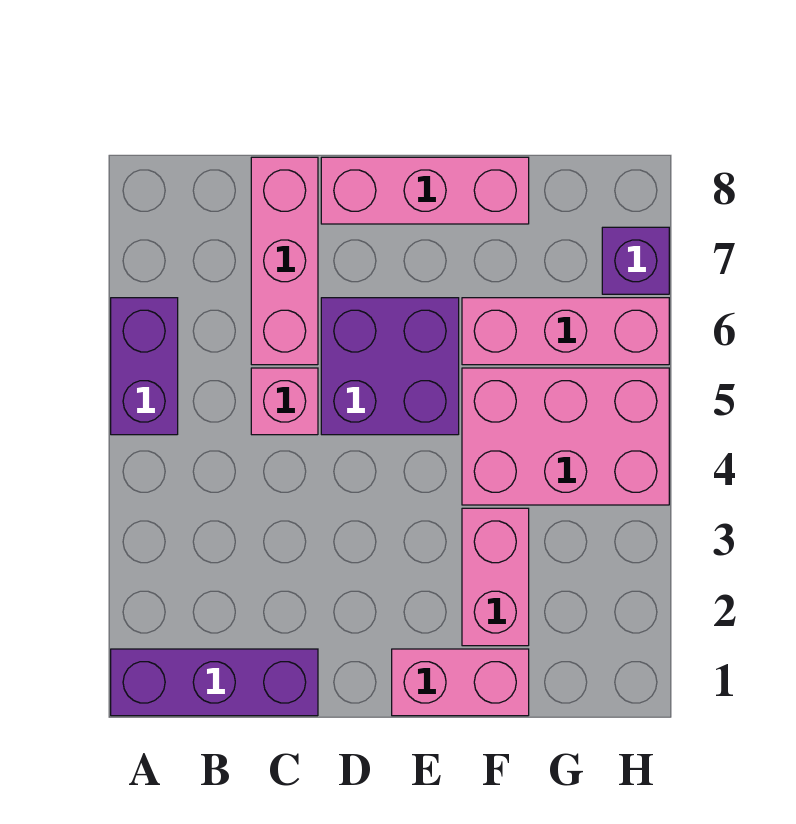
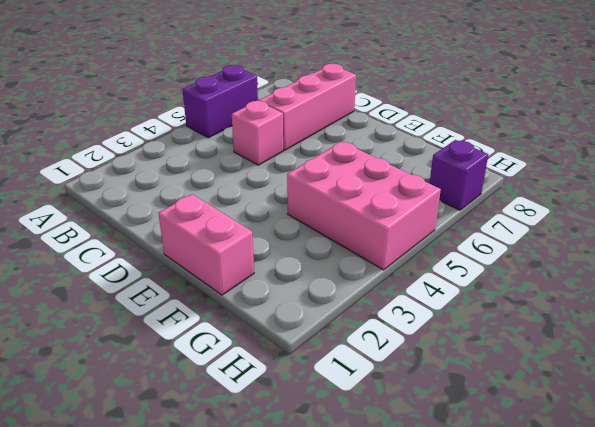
none -> purple 1x3 brick [111,649,318,716]
none -> purple 2x2 brick [321,298,459,435]

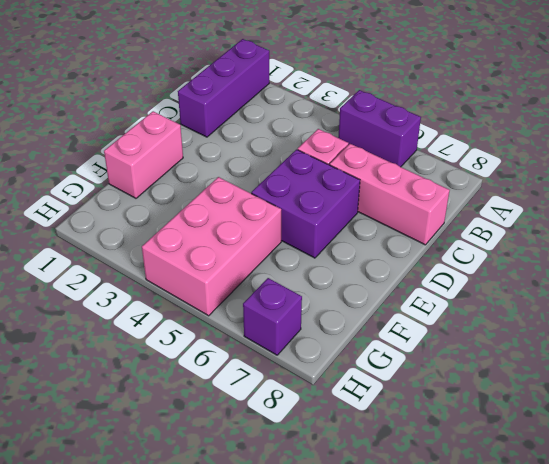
none -> pink 1x3 brick [321,157,529,224]
none -> pink 1x2 brick [462,508,529,646]

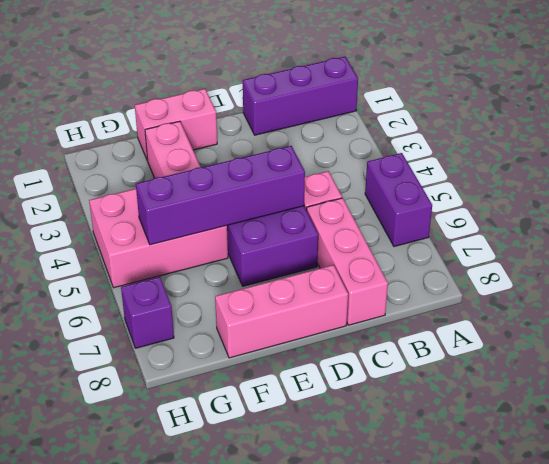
purple 1x4 brick [136,146,305,245] -> none
none -> pink 1x3 brick [462,298,669,365]

